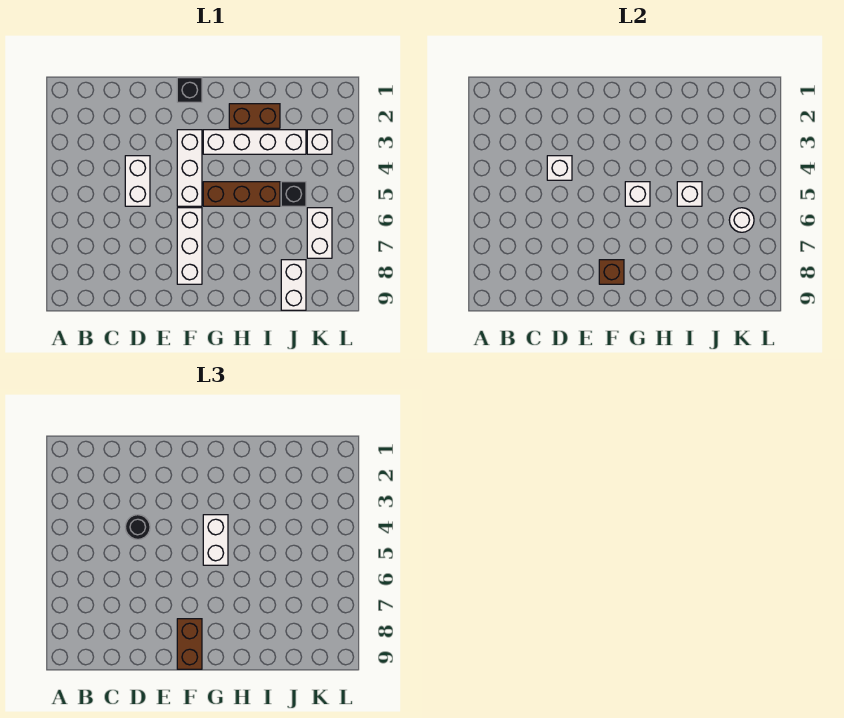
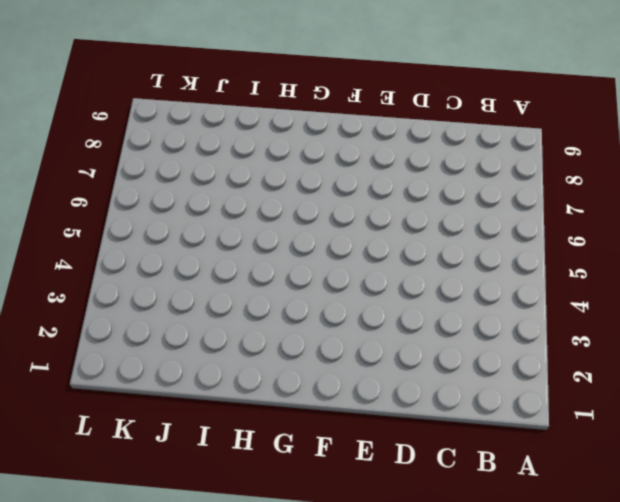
none -> white 1x2 brick [125,156,150,206]
none -> black 1x1 brick [177,78,202,102]
none -> white 1x3 brick [177,130,202,206]

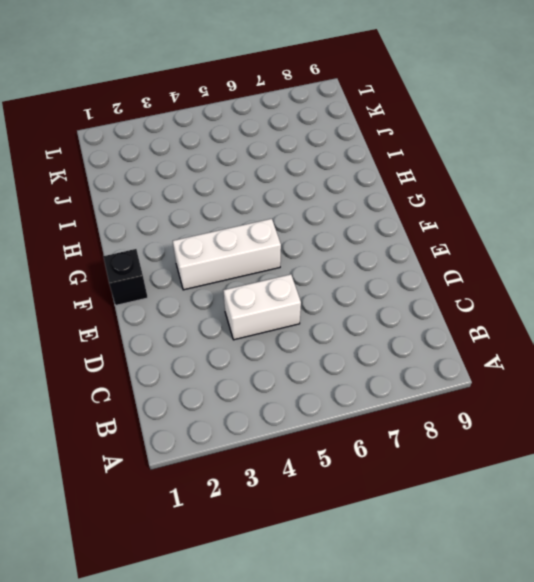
none -> white 1x3 brick [177,208,202,284]
none -> white 1x4 brick [203,130,306,154]
none -> brown 1x3 brick [203,182,280,206]

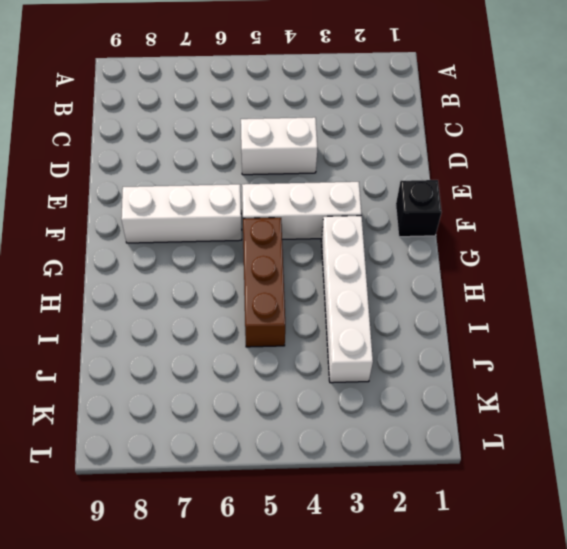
none -> brown 1x2 brick [229,104,280,128]
none -> black 1x1 brick [281,182,306,206]
none -> white 1x2 brick [281,260,306,310]

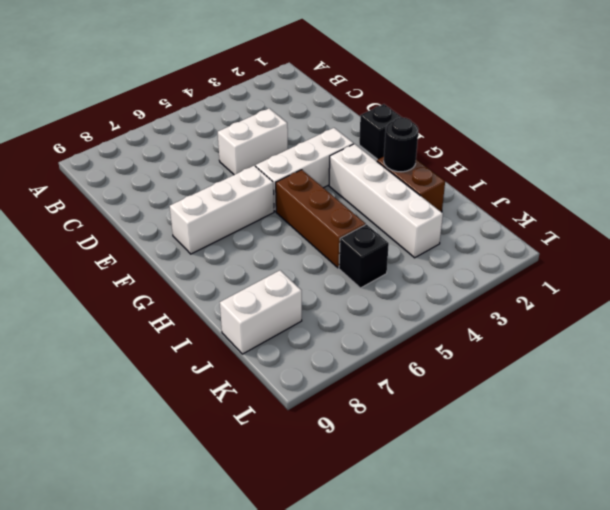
black 1x1 round brick [384,118,418,172] -> black 1x1 round brick moved to [125,515,150,539]
none -> white 1x1 brick [307,130,332,154]
none -> white 1x2 brick [307,208,332,258]
none -> white 1x1 brick [547,156,572,180]

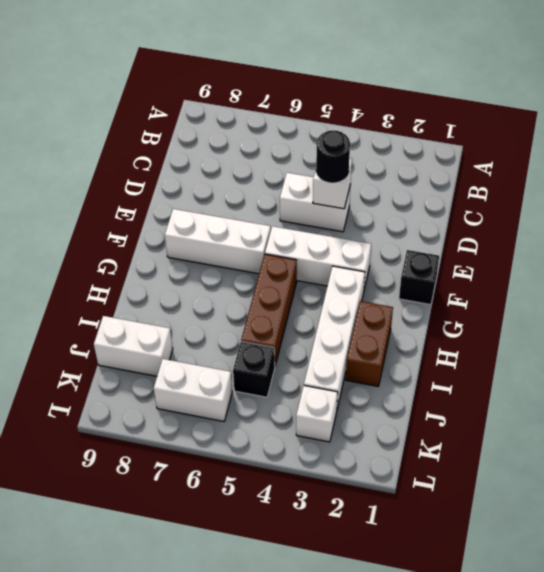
none -> brown 1x1 brick [599,260,624,284]
none -> white 1x1 brick [625,182,650,206]
none -> white 1x1 brick [677,182,702,206]

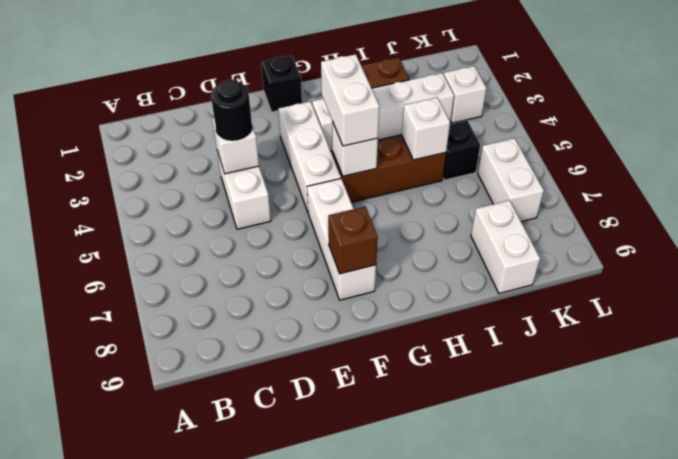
none -> white 1x1 round brick [729,208,754,232]
none -> brown 1x2 brick [177,619,202,669]

